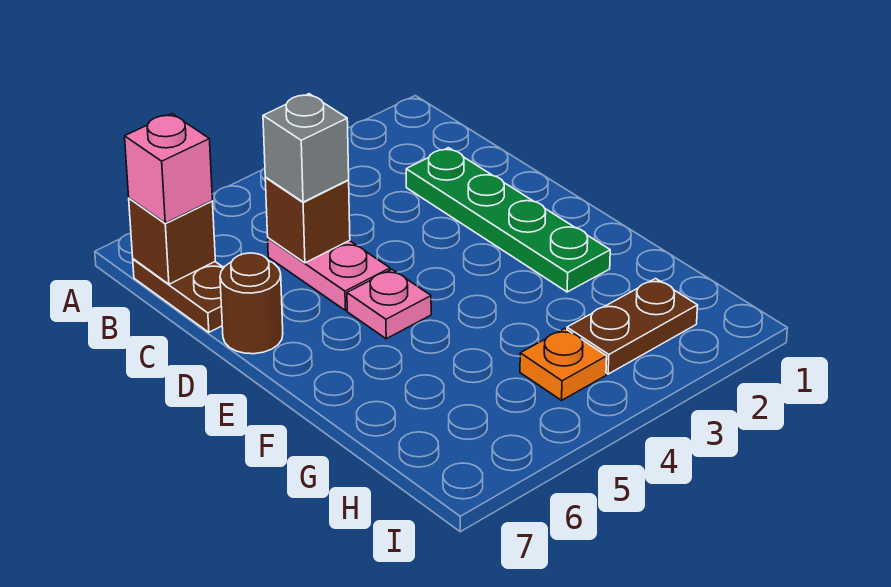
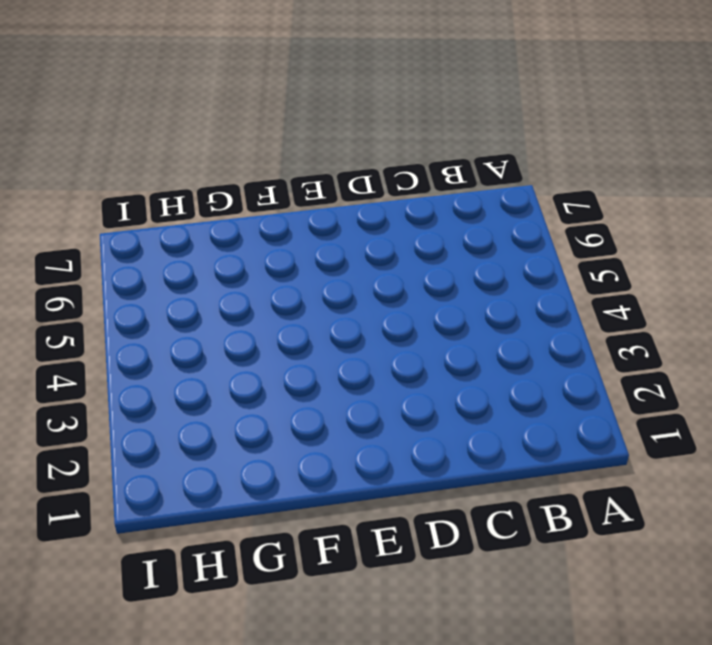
none -> brown 1x2 plate [133,259,224,332]
none -> green 1x4 plate [406,148,610,292]

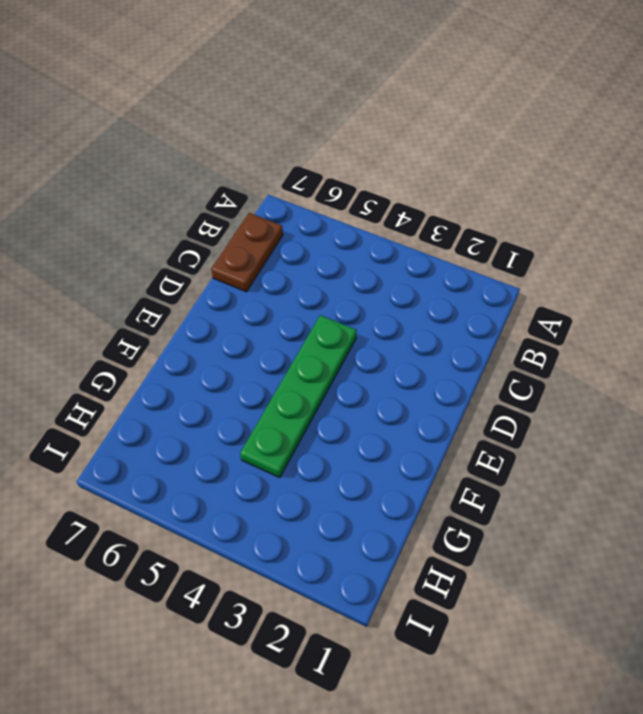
green 1x4 plate [240,315,357,477] -> green 1x4 plate moved to [406,148,610,292]
none -> pink 1x2 plate [268,238,390,310]
none -> brown 1x1 round brick [220,253,283,354]

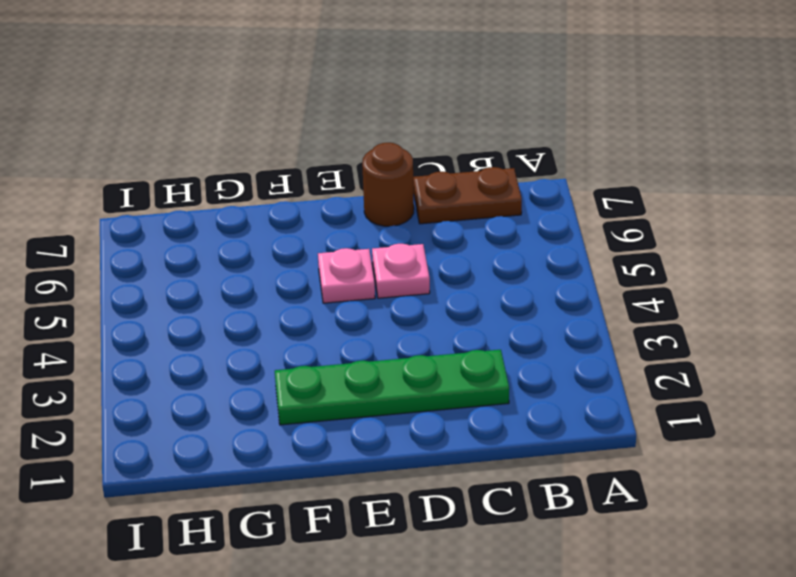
pink 1x1 plate [372,244,430,298] -> pink 1x2 plate [268,238,390,310]
none -> brown 1x2 plate [567,279,698,374]
none -> orange 1x1 plate [520,329,607,400]

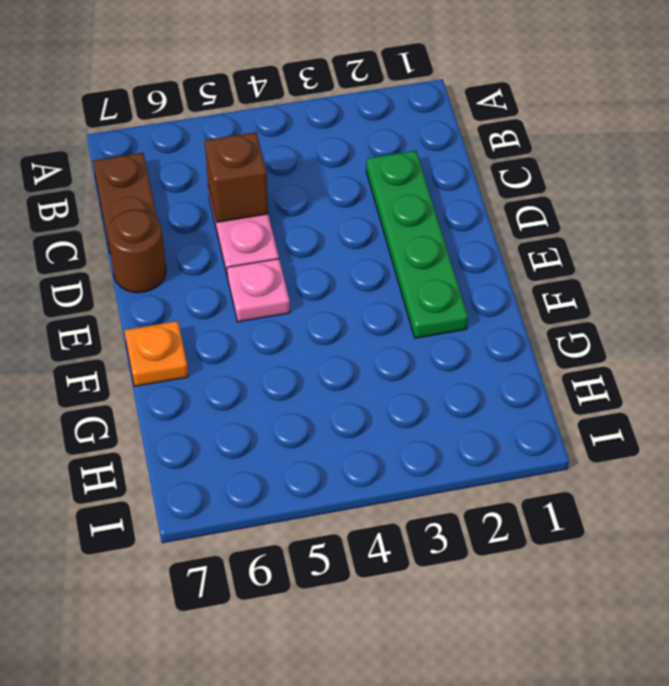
orange 1x1 plate [124,321,188,386] -> orange 1x1 plate moved to [520,329,607,400]
none -> brown 1x2 plate [567,279,698,374]
none -> brown 1x1 brick [129,198,215,284]

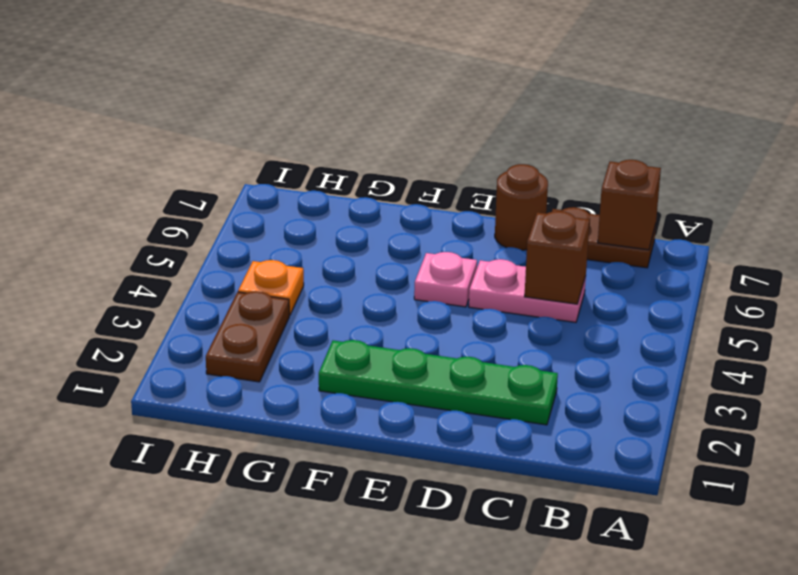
none -> pink 1x1 brick [125,114,212,223]
none -> grey 1x1 brick [263,94,349,202]

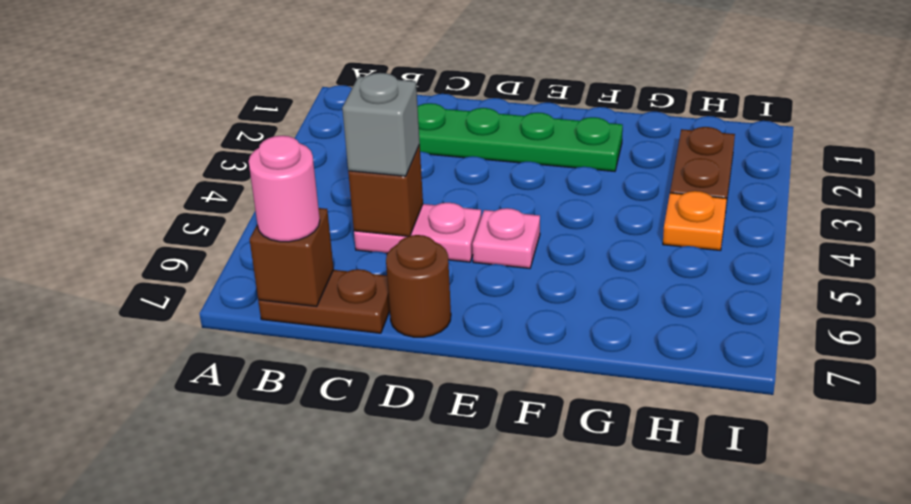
pink 1x1 round brick [249,136,320,242] -> pink 1x1 brick [125,114,212,223]

